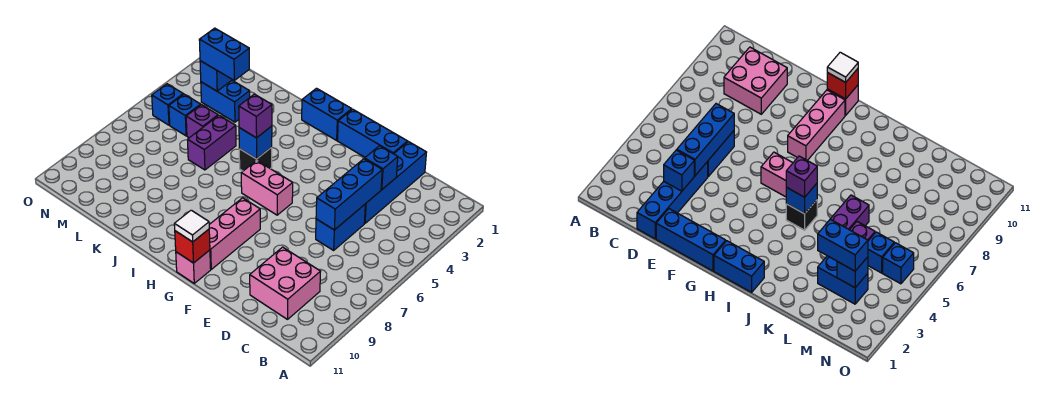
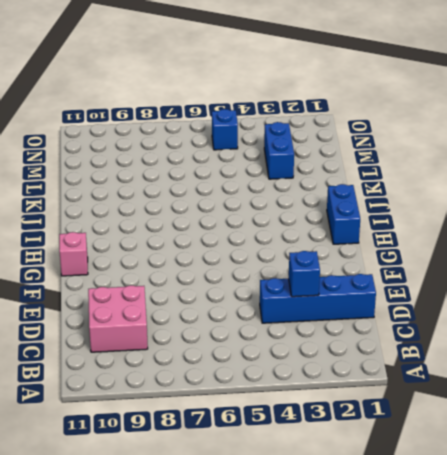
none -> blue 1x2 brick [316,205,365,250]
none -> blue 1x3 brick [338,109,407,157]
none -> pink 1x2 brick [241,161,293,215]

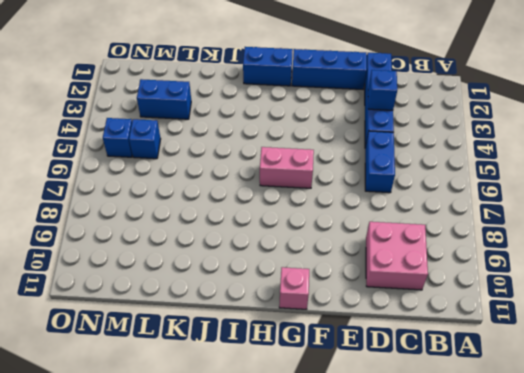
none -> pink 1x3 brick [209,198,260,269]
none -> black 1x1 brick [239,147,272,171]
none -> purple 1x2 brick [188,116,236,170]

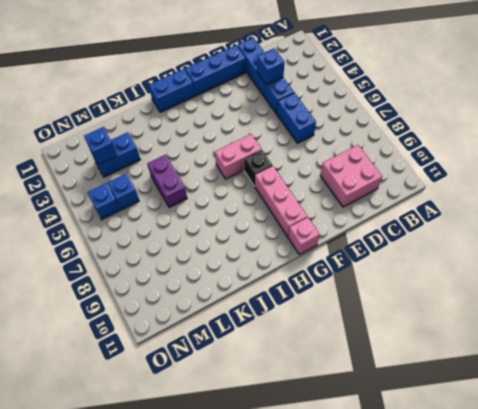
black 1x1 brick [244,150,272,186] -> black 1x1 brick moved to [239,147,272,171]
none -> purple 1x1 brick [186,105,218,138]
none -> blue 1x3 brick [316,159,382,230]
none -> red 1x1 brick [175,229,210,263]

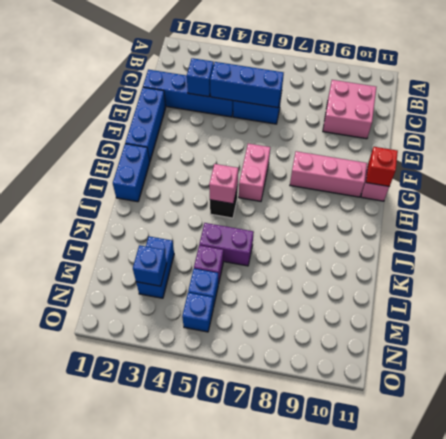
pink 1x1 brick [209,164,238,204] -> blue 1x1 brick [239,126,272,159]
none -> white 1x1 tile [174,210,209,242]
none -> purple 1x1 brick [239,94,272,138]
none -> blue 1x2 brick [199,28,249,80]

